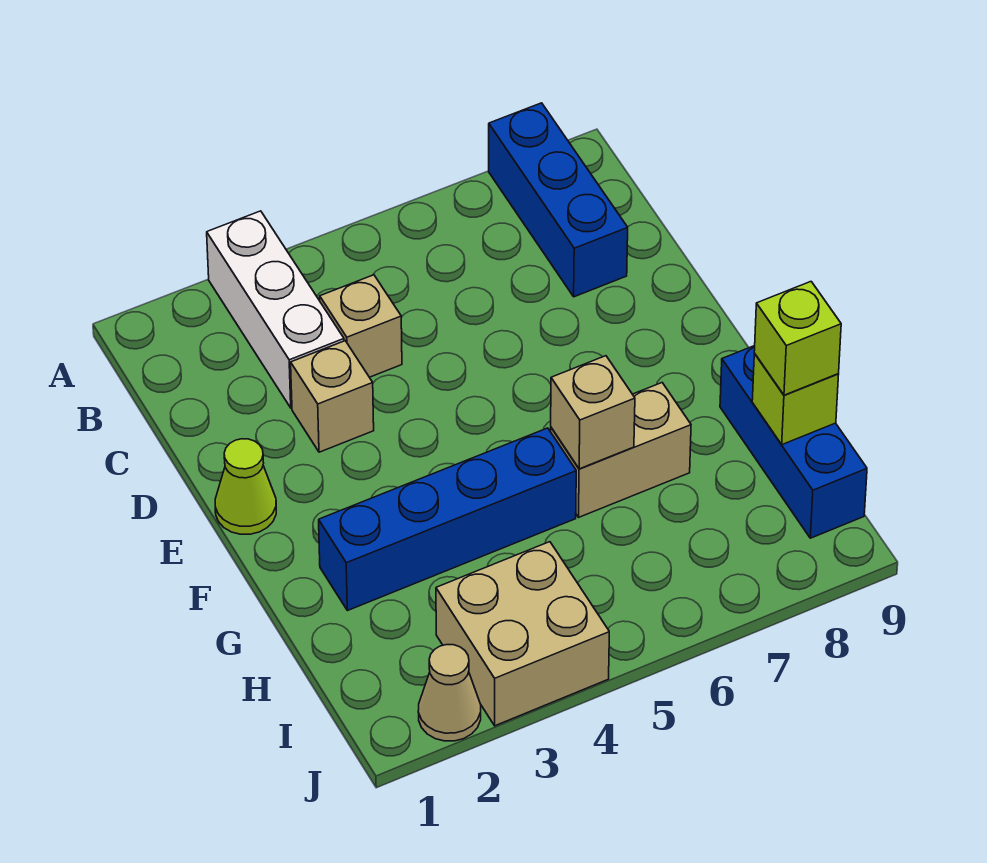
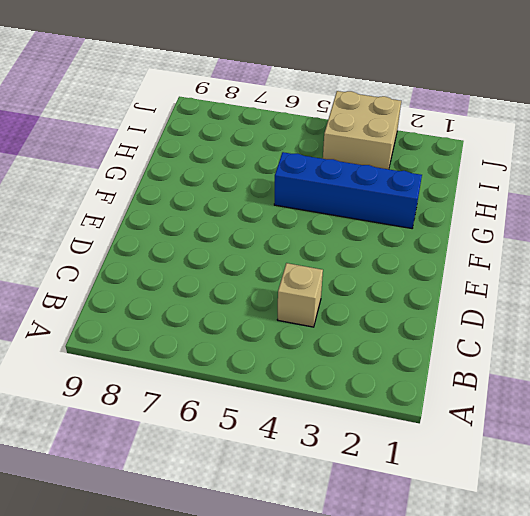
none -> white 1x3 brick [207,211,344,408]
none -> blue 1x3 brick [489,103,628,297]
none -> tan 1x1 brick [291,341,374,452]

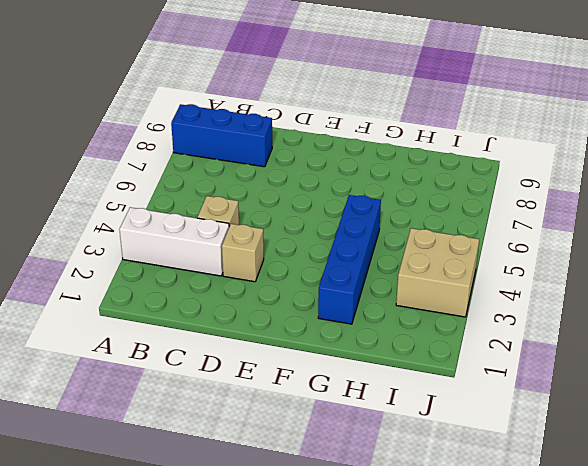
none -> lime 1x1 cone [215,439,276,534]
none -> tan 1x2 brick [551,383,691,517]
none -> blue 1x3 brick [720,346,867,538]

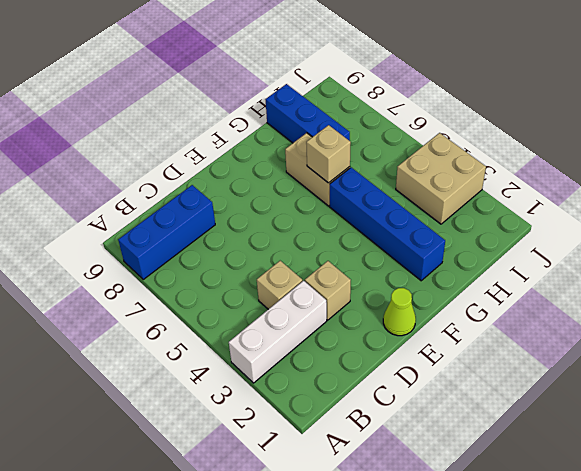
blue 1x3 brick [265,84,350,143] -> blue 1x3 brick turned to [720,346,867,538]
none -> tan 1x1 cone [418,645,481,741]
none -> lime 1x1 brick [752,354,839,445]
none -> lime 1x1 brick [754,282,841,395]

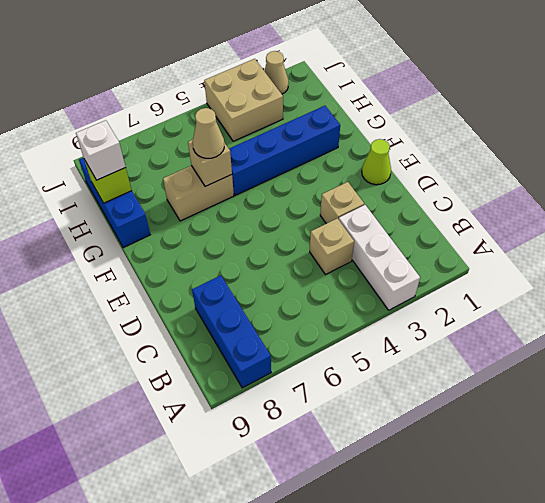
tan 1x1 cone [193,108,224,158] -> none
white 1x1 brick [76,120,126,180] -> lime 1x1 brick [754,282,841,395]

